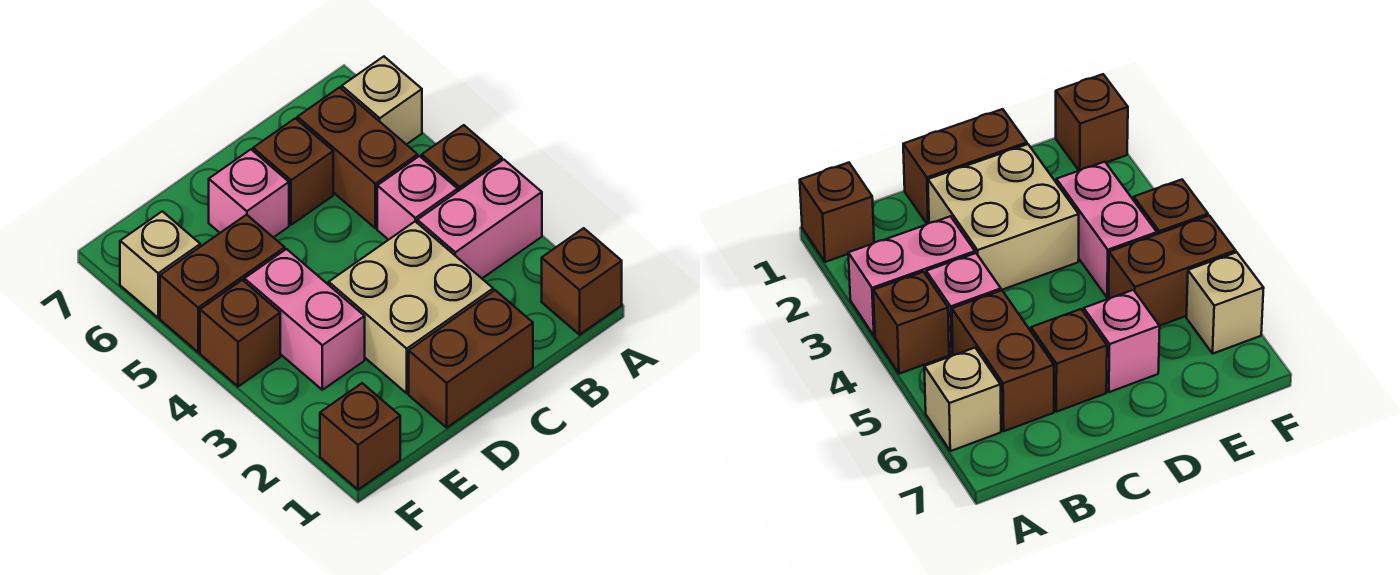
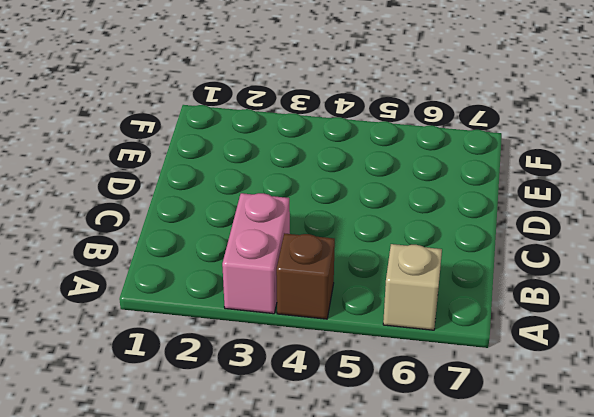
none -> brown 1x1 brick [542,228,622,335]
none -> pink 1x1 brick [377,156,458,240]
none -> brown 1x2 brick [297,87,418,228]

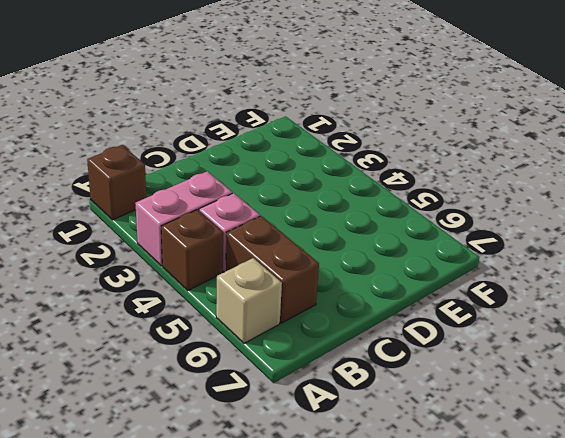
none -> brown 1x2 brick [409,290,533,428]
none -> tan 2x2 brick [329,222,493,393]
none -> brown 1x1 brick [253,118,333,225]

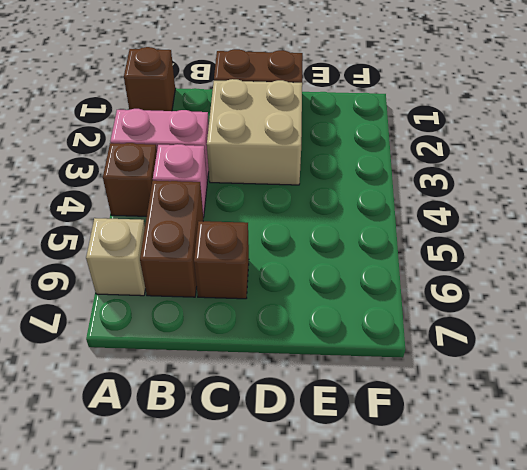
none -> pink 1x1 brick [209,150,289,238]
none -> pink 1x2 brick [244,249,365,390]
none -> brown 1x2 brick [160,215,285,352]

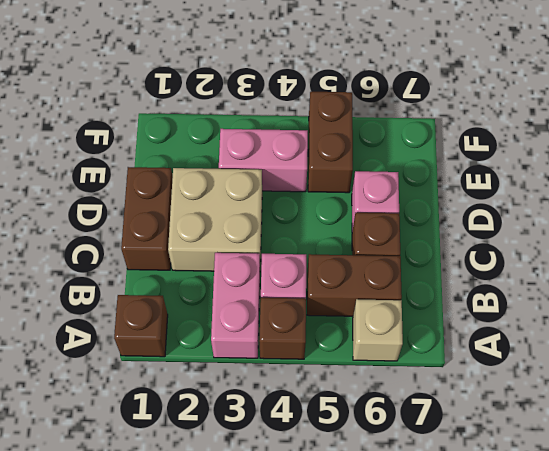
none -> brown 1x1 brick [320,383,400,490]
none -> brown 1x1 brick [200,280,280,387]
none -> tan 1x1 brick [120,211,200,318]

